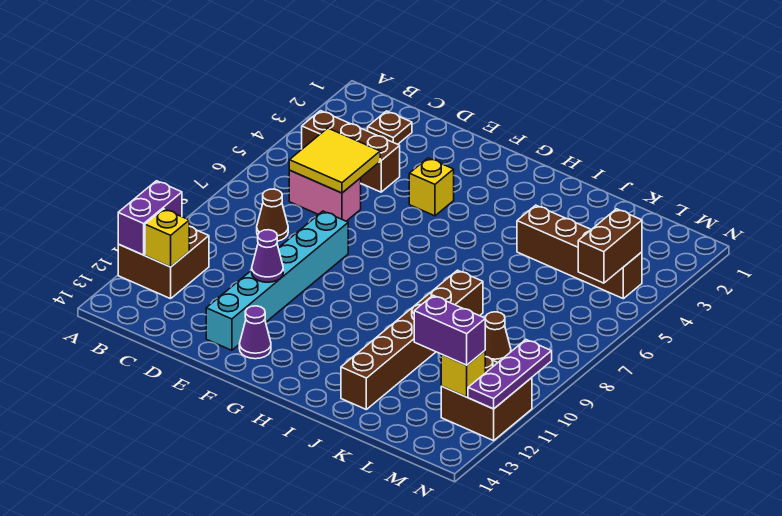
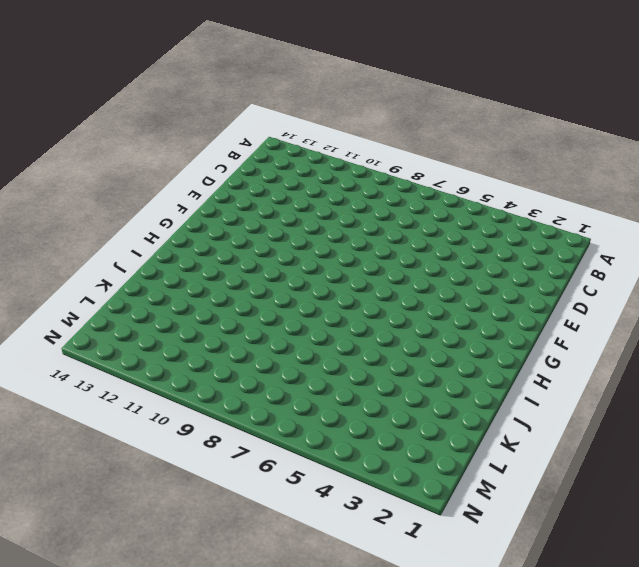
none -> brown 2x2 brick [118,226,209,299]
none -> brown 1x3 brick [302,111,400,192]
none -> brown 1x1 plate [368,111,412,144]

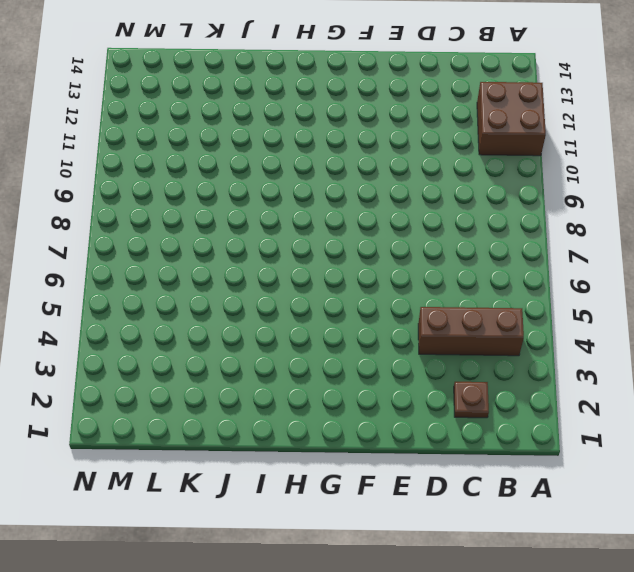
none -> pink 1x2 brick [289,170,361,221]
none -> brown 1x1 cone [257,189,288,241]
none -> cyan 1x6 brick [206,211,348,350]

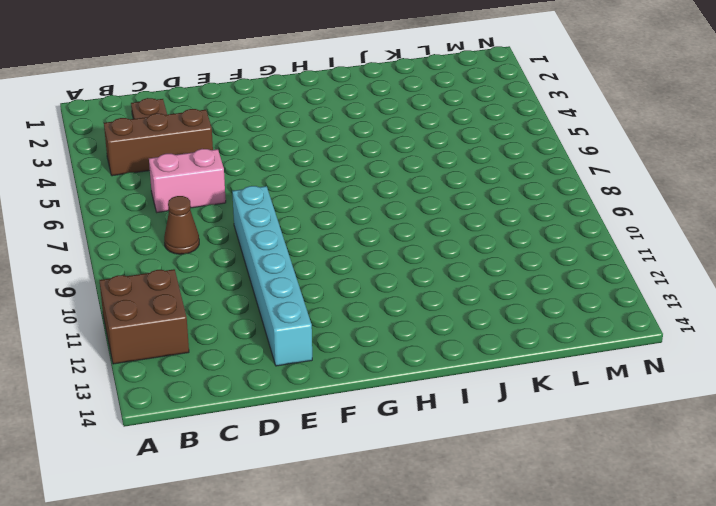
none -> yellow 1x1 brick [409,158,454,216]
none -> purple 1x1 cone [239,306,271,359]
none -> brown 1x4 brick [517,205,642,299]

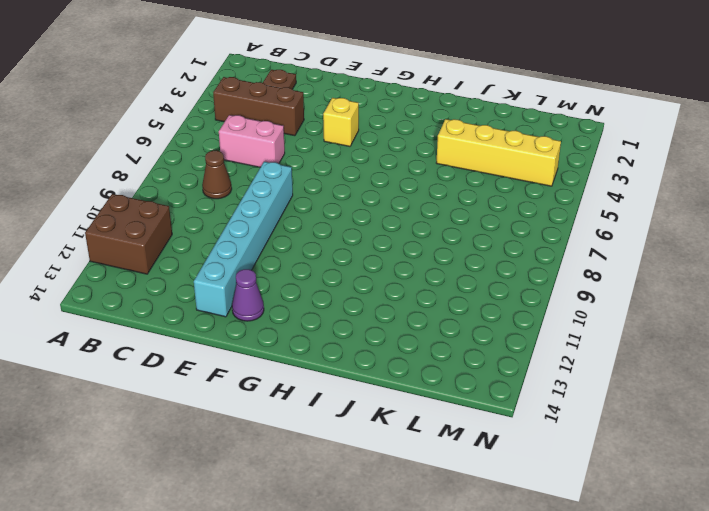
yellow 1x4 brick [436,119,561,186] -> brown 1x4 brick [517,205,642,299]
none -> brown 1x6 brick [341,270,483,409]
none -> brown 1x1 cone [485,312,511,362]
none -> brown 2x2 brick [441,357,532,441]

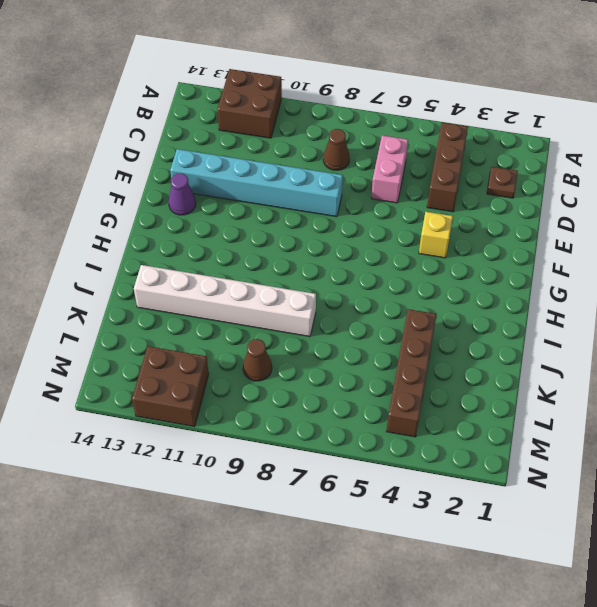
white 1x6 brick [134,265,316,337] -> brown 1x6 brick [341,270,483,409]
none -> purple 1x2 brick [118,181,182,255]
none -> yellow 1x1 brick [145,209,189,267]
none -> yellow 2x2 tile [289,128,380,193]

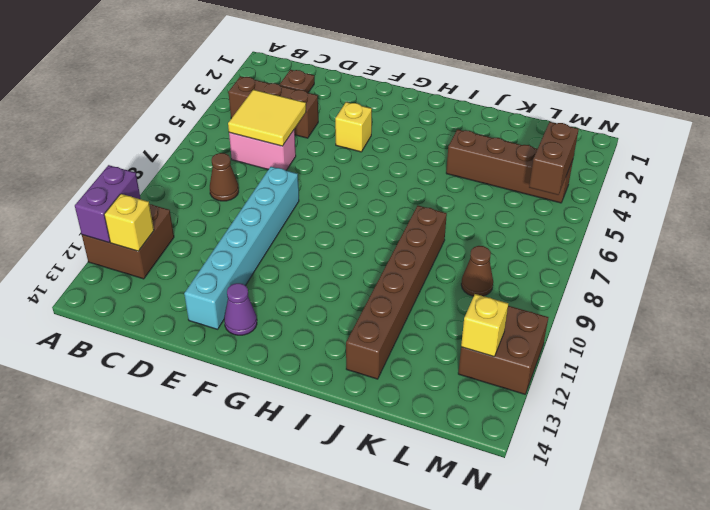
none -> purple 1x1 cone [252,230,283,282]
none -> purple 1x3 plate [468,340,552,409]
none -> purple 1x2 brick [414,295,485,365]

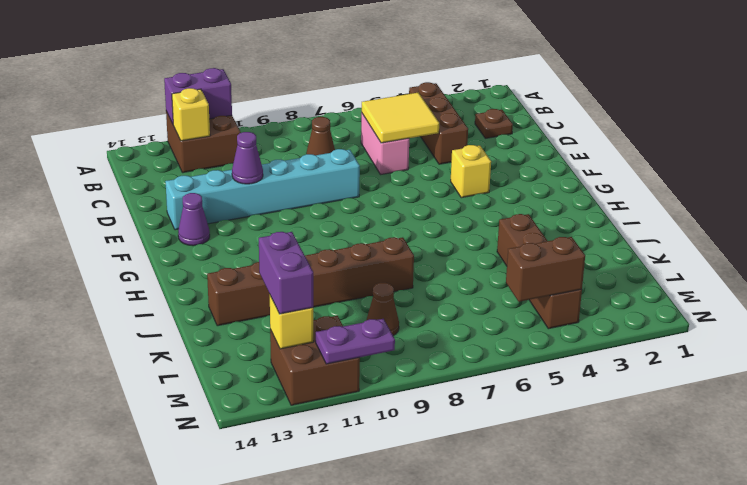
purple 1x2 plate [316,319,395,364] -> purple 1x3 plate [468,340,552,409]

